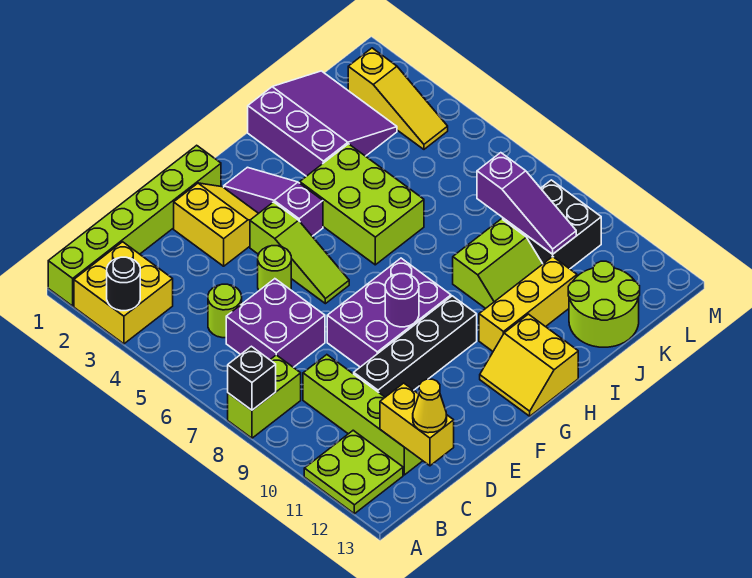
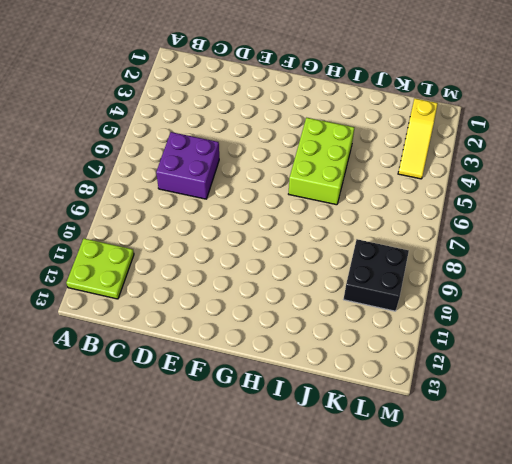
none -> lime 1x6 brick [48,145,221,306]
none -> yellow 2x2 brick [74,242,173,344]
none -> lime 1x2 brick [228,355,301,438]

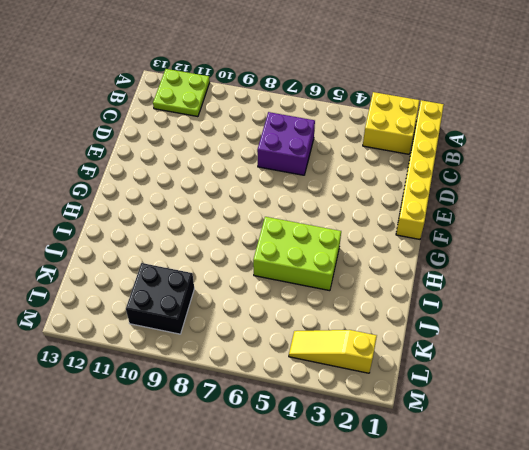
yellow 1x6 brick [396,100,444,239] -> lime 1x6 brick [48,145,221,306]
none -> lime 1x2 brick [228,355,301,438]
none -> lime 1x1 round brick [208,284,242,338]
none -> lime 1x4 brick [303,355,422,475]

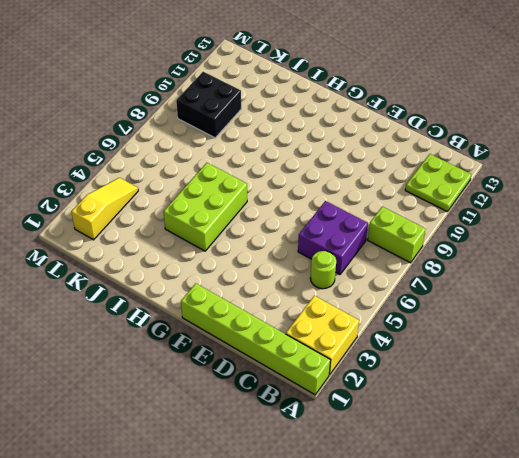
none -> lime 1x4 brick [303,355,422,475]
none -> black 1x4 brick [354,296,477,397]
none -> yellow 2x2 slope [174,183,259,266]

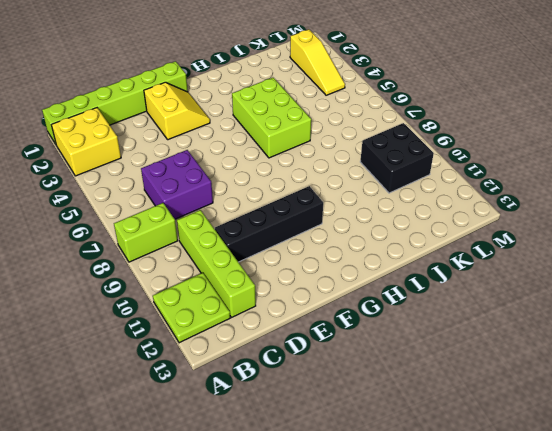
none -> lime 1x1 round brick [208,284,242,338]
none -> lime 1x1 round brick [258,246,291,290]
none -> purple 2x3 brick [327,258,451,367]

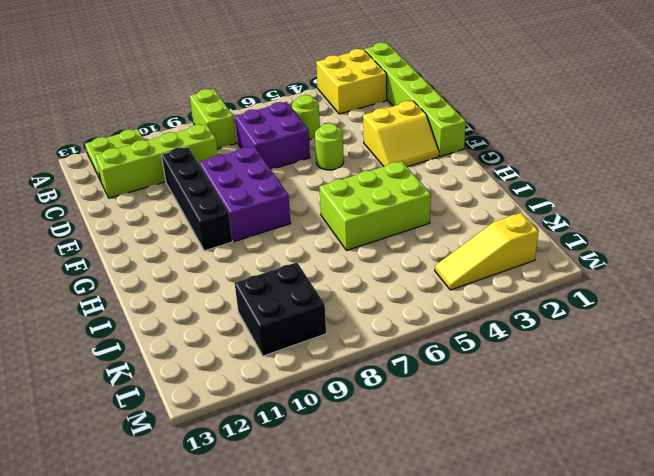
none -> lime 1x3 slope [250,202,349,304]
none -> purple 1x3 slope [224,167,323,236]
none -> yellow 2x2 slope [480,314,578,416]

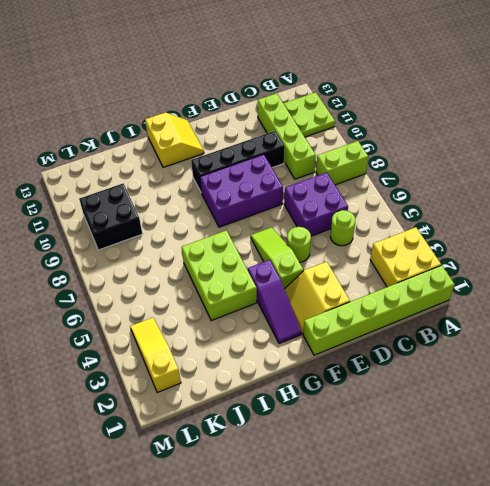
none -> yellow 1x3 brick [479,257,577,351]
none -> purple 3x3 slope [248,71,397,176]
none -> lime 2x2 slope [453,219,543,308]

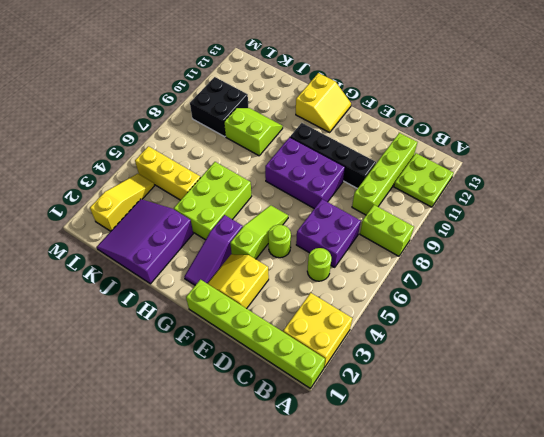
yellow 1x3 brick [135,146,201,200] -> yellow 1x3 brick moved to [479,257,577,351]
none -> lime 2x2 round brick [568,261,640,347]
none -> black 1x1 round brick [107,257,140,311]
none -> black 1x1 brick [228,346,276,410]

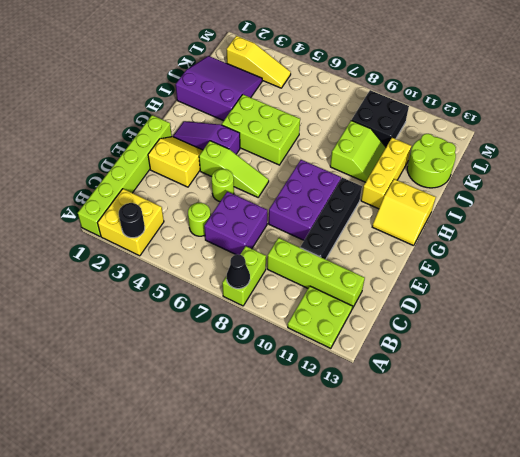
black 1x1 cone [227,254,250,289] -> black 1x1 brick [228,346,276,410]
none -> yellow 1x2 brick [380,383,454,466]
none -> purple 1x1 round brick [385,274,419,327]
none -> purple 1x3 slope [477,153,576,254]

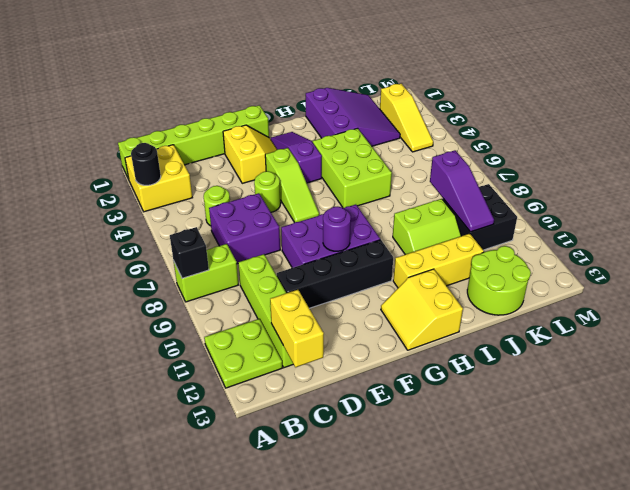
none -> yellow 1x1 cone [413,379,447,433]

